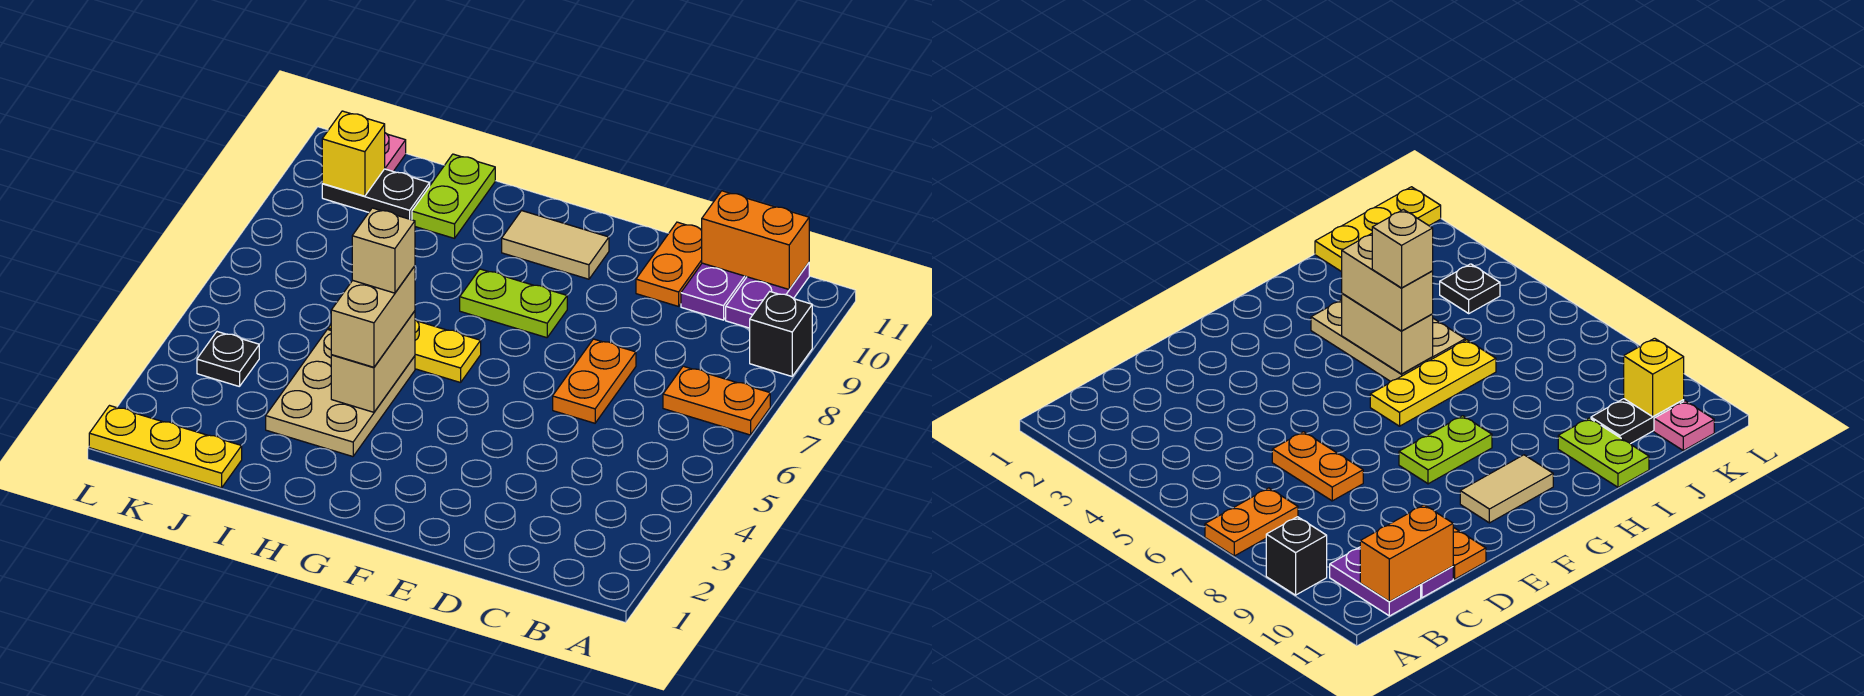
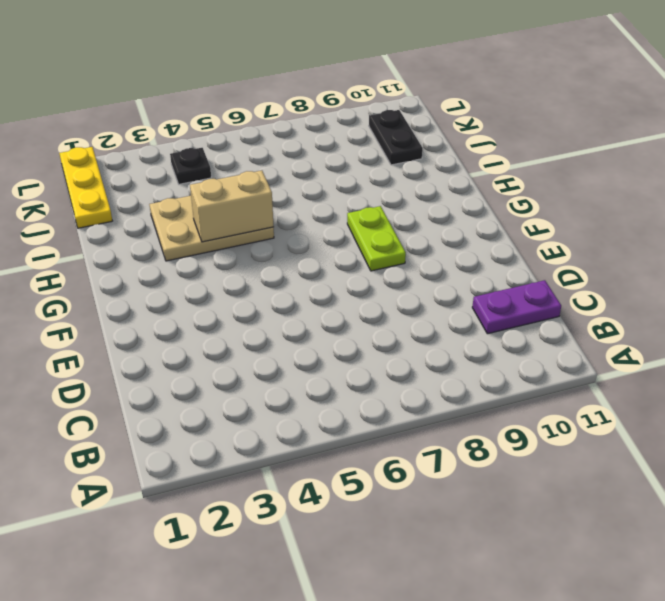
none -> orange 1x2 plate [663,366,770,435]
none -> black 1x1 brick [750,292,812,376]
none -> purple 1x2 plate [726,263,809,328]

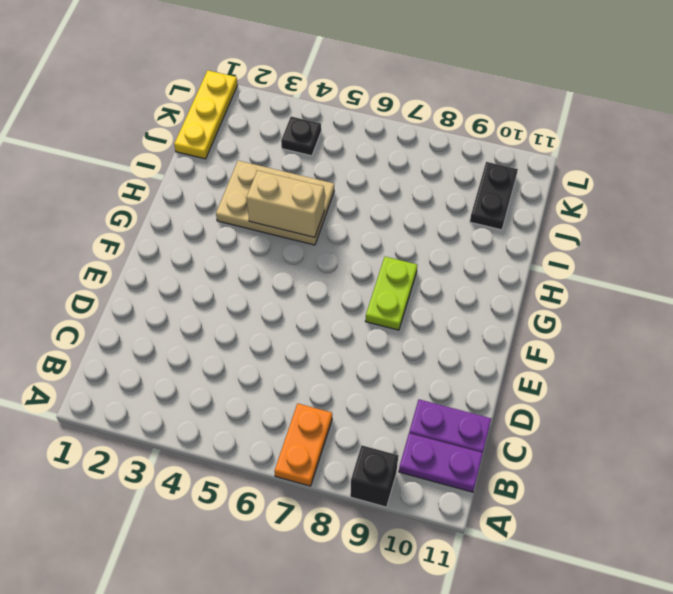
none -> orange 1x2 plate [553,339,636,423]
none -> orange 1x2 plate [636,222,702,306]
none -> tan 1x2 tile [502,211,609,279]

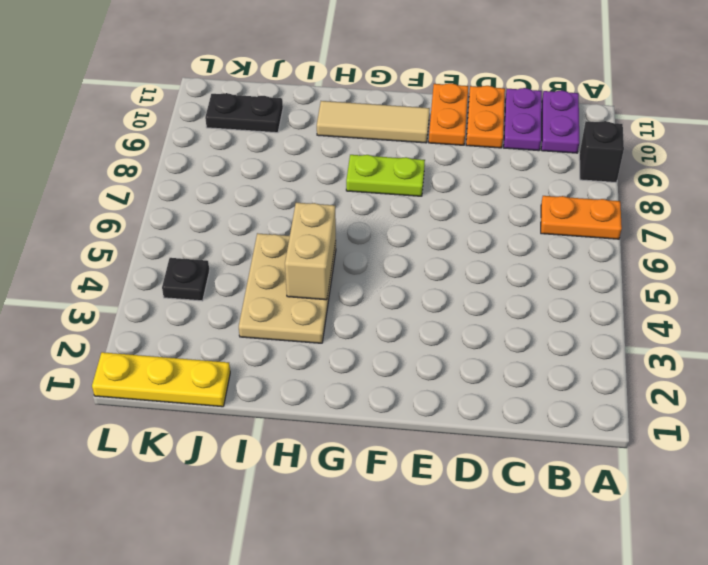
orange 1x2 plate [429,83,468,145] -> orange 1x2 plate moved to [553,339,636,423]
tan 1x3 tile [317,101,430,143] -> tan 1x2 tile [502,211,609,279]
none -> yellow 1x3 plate [328,320,481,383]
none -> lime 1x2 plate [412,154,495,238]
none -> pink 1x1 plate [385,133,406,171]

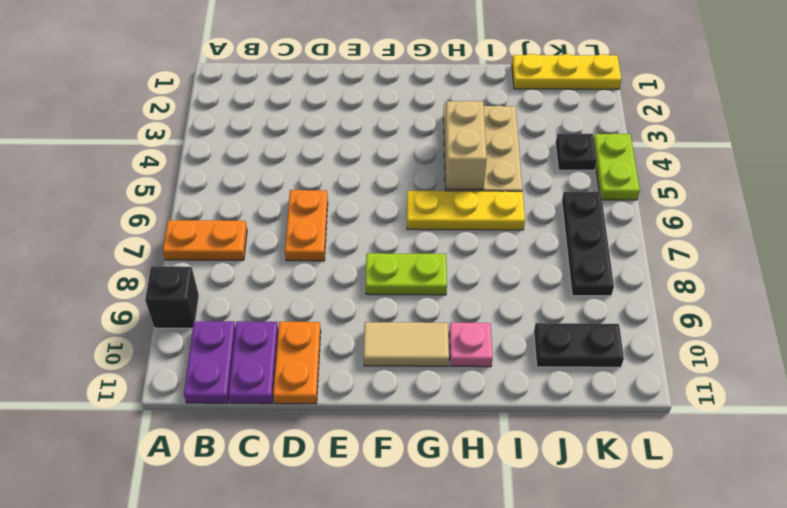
pink 1x1 plate [449,323,493,367] -> pink 1x1 plate moved to [385,133,406,171]
black 1x3 plate [562,192,614,296] -> none
lime 1x2 plate [594,133,640,200] -> lime 1x2 plate moved to [412,154,495,238]
none -> orange 1x2 brick [702,191,809,289]
none -> yellow 1x1 brick [322,111,385,196]
none -> tan 1x2 brick [331,266,415,367]

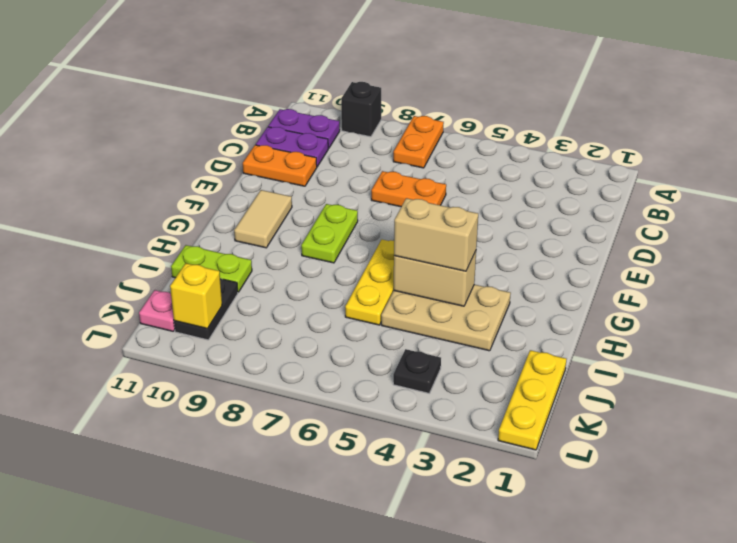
none -> orange 1x2 brick [702,191,809,289]
none -> tan 1x1 brick [352,208,415,293]

